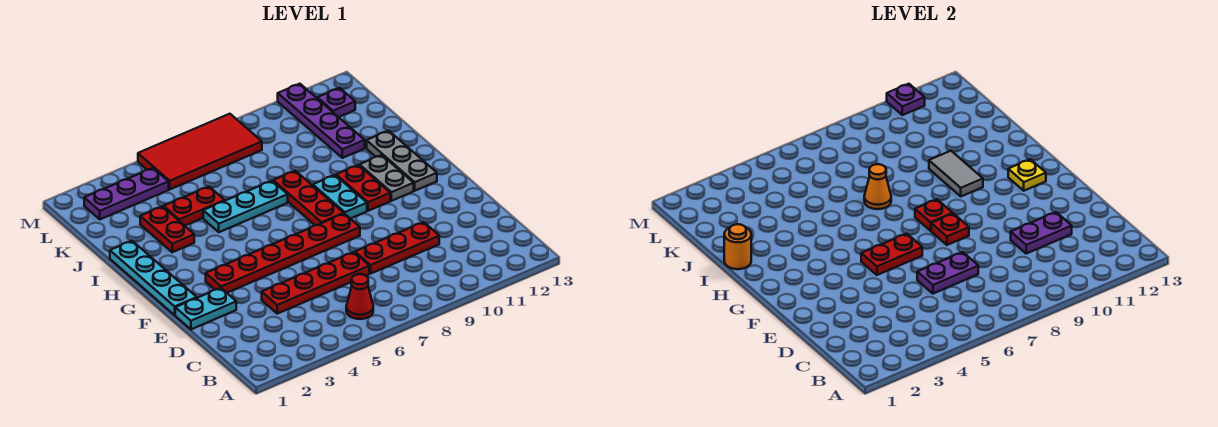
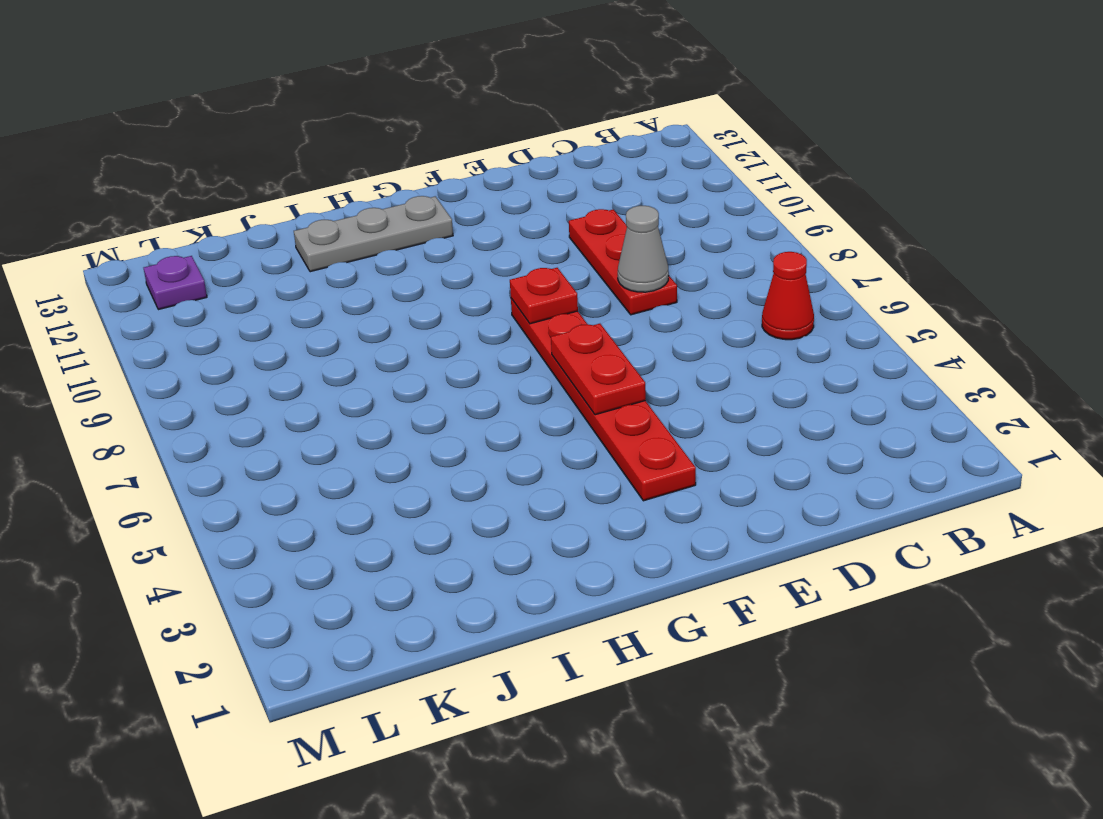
grey 1x1 cone [618,206,669,292] -> none
none -> red 1x4 plate [262,252,369,314]
none -> cyan 1x2 plate [175,288,236,329]
none -> cyan 1x4 plate [110,241,197,315]

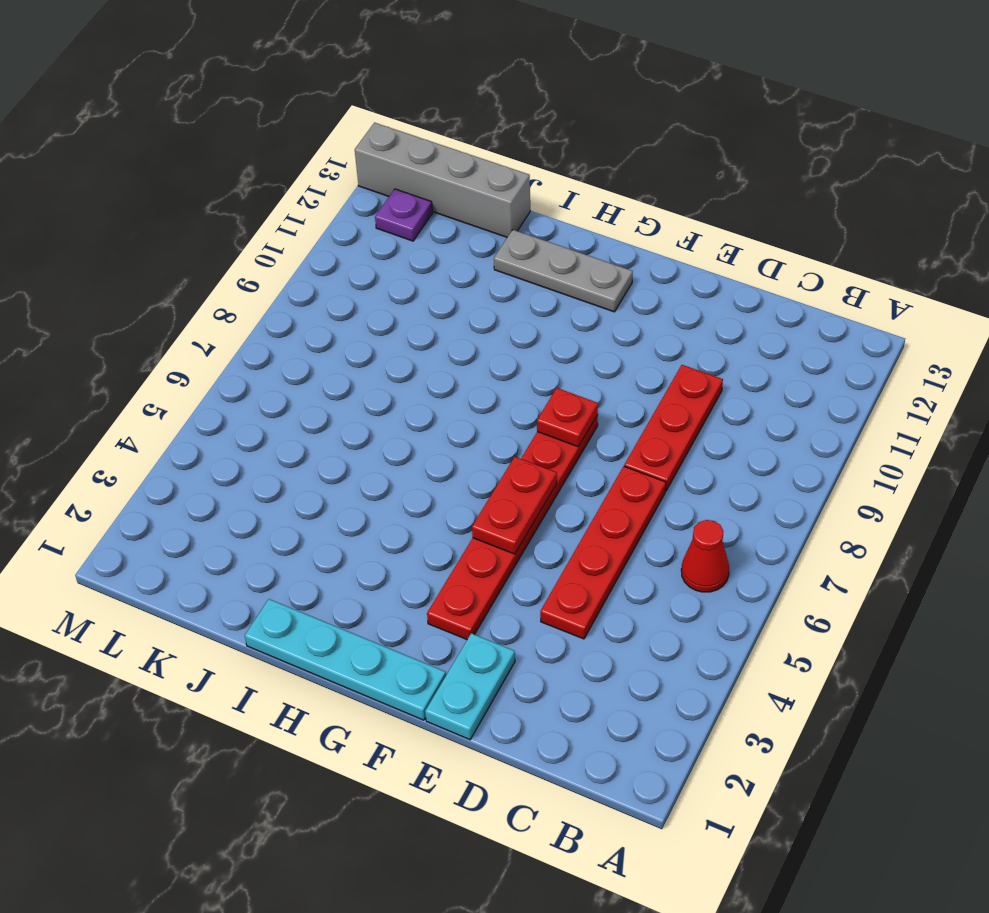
grey 1x4 brick [355,123,530,237] -> none
none -> red 1x3 plate [273,171,344,225]
none -> cyan 1x2 plate [313,175,367,219]
none -> red 1x2 plate [336,165,390,211]

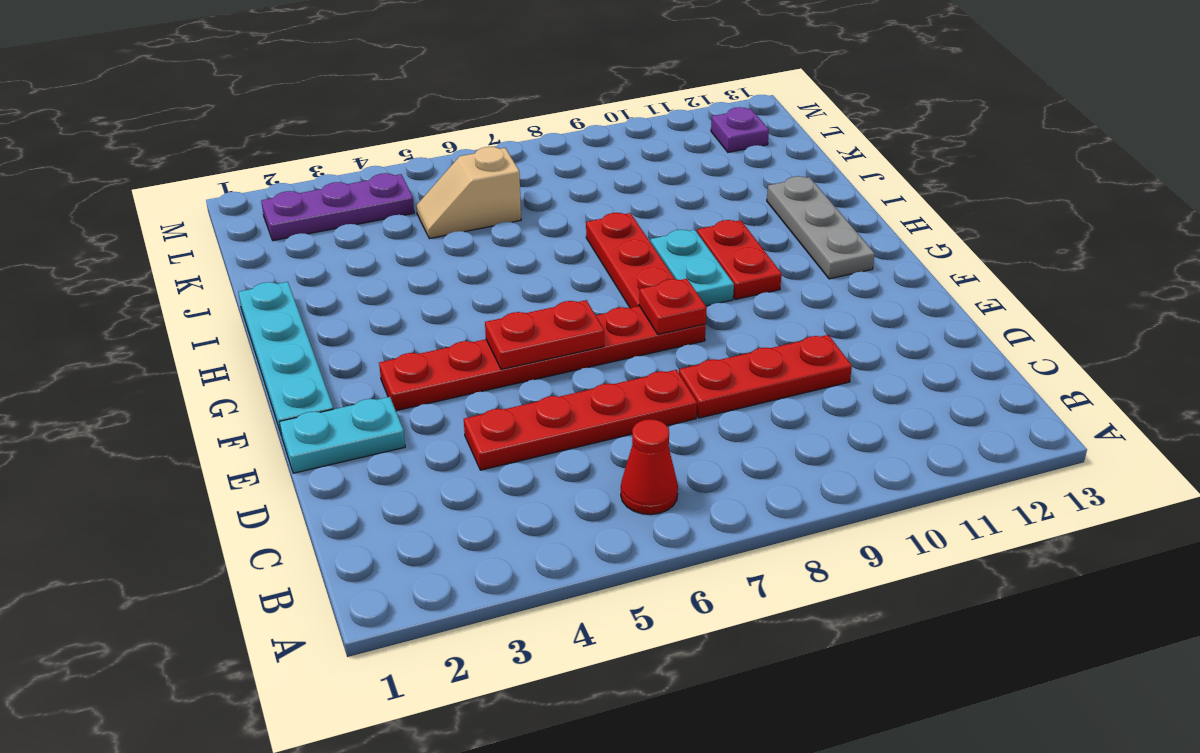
tan 1x2 slope [416,147,521,239] -> none
none -> grey 1x2 plate [360,155,414,201]
none -> red 1x2 plate [140,206,194,252]
none -> cyan 1x3 plate [203,181,288,232]

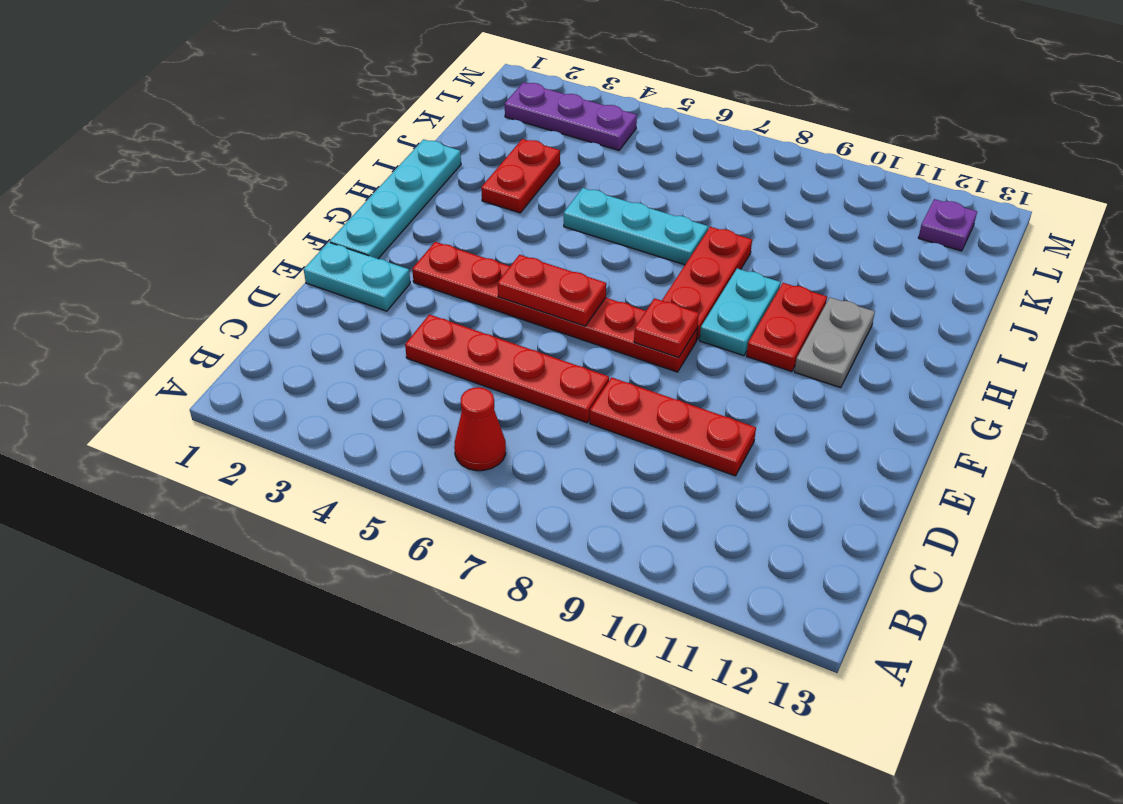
none -> grey 1x3 plate [367,131,437,191]
none -> red 1x2 plate [164,187,225,226]
none -> purple 1x4 plate [278,84,365,158]

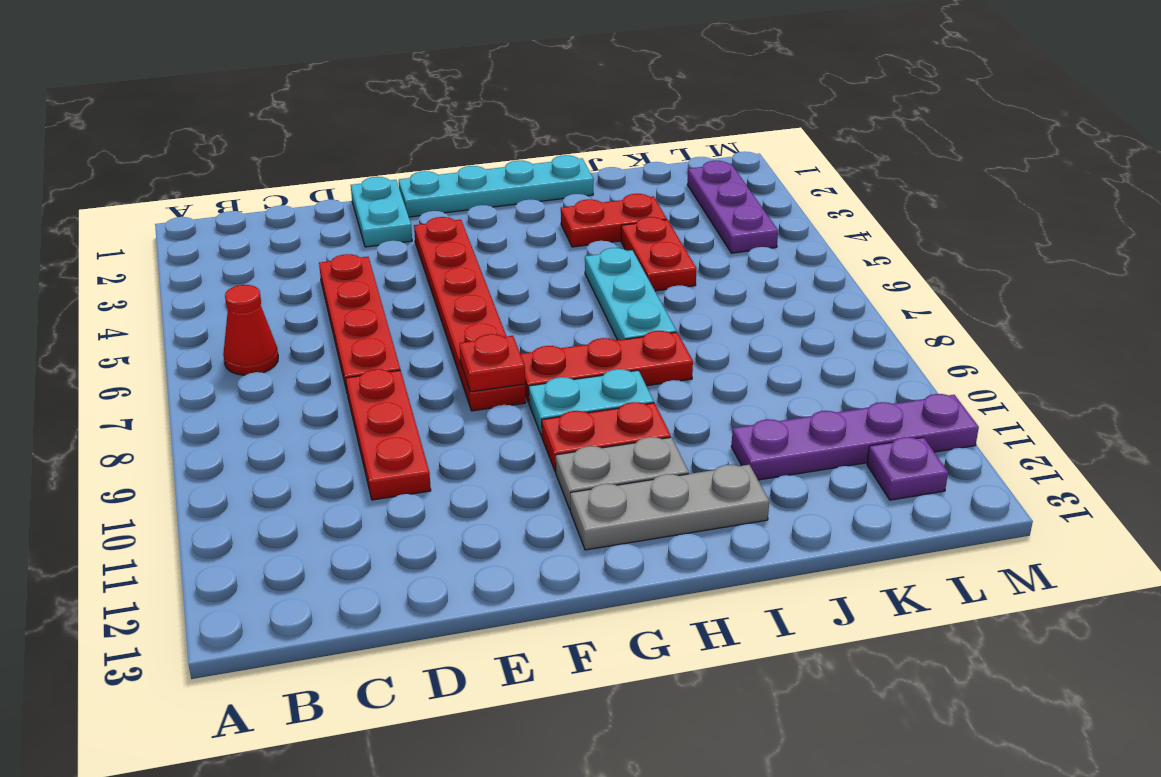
none -> red 2x4 tile [138,114,262,189]
none -> purple 1x2 plate [917,252,978,294]
none -> purple 1x2 plate [1011,212,1072,254]

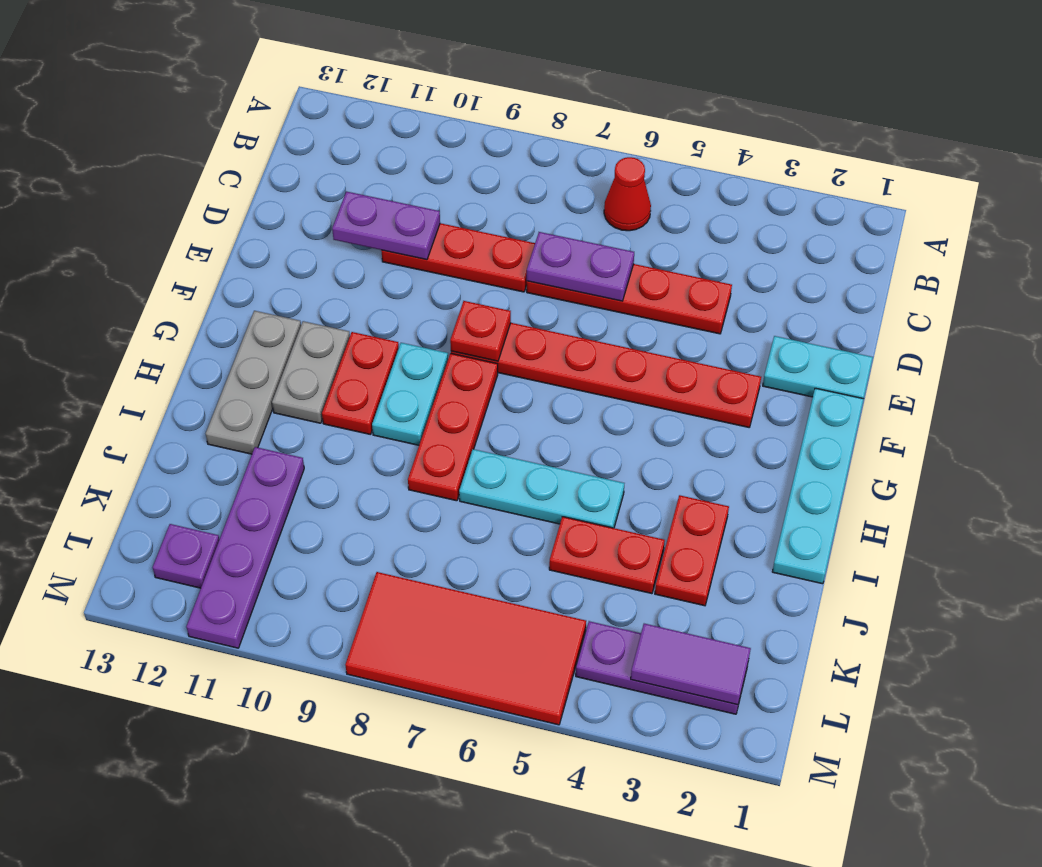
purple 1x2 tile [631,624,751,705] -> none
none -> red 1x2 plate [861,234,922,275]
none -> red 1x1 plate [915,199,953,231]
none -> yellow 1x1 plate [1008,159,1046,191]

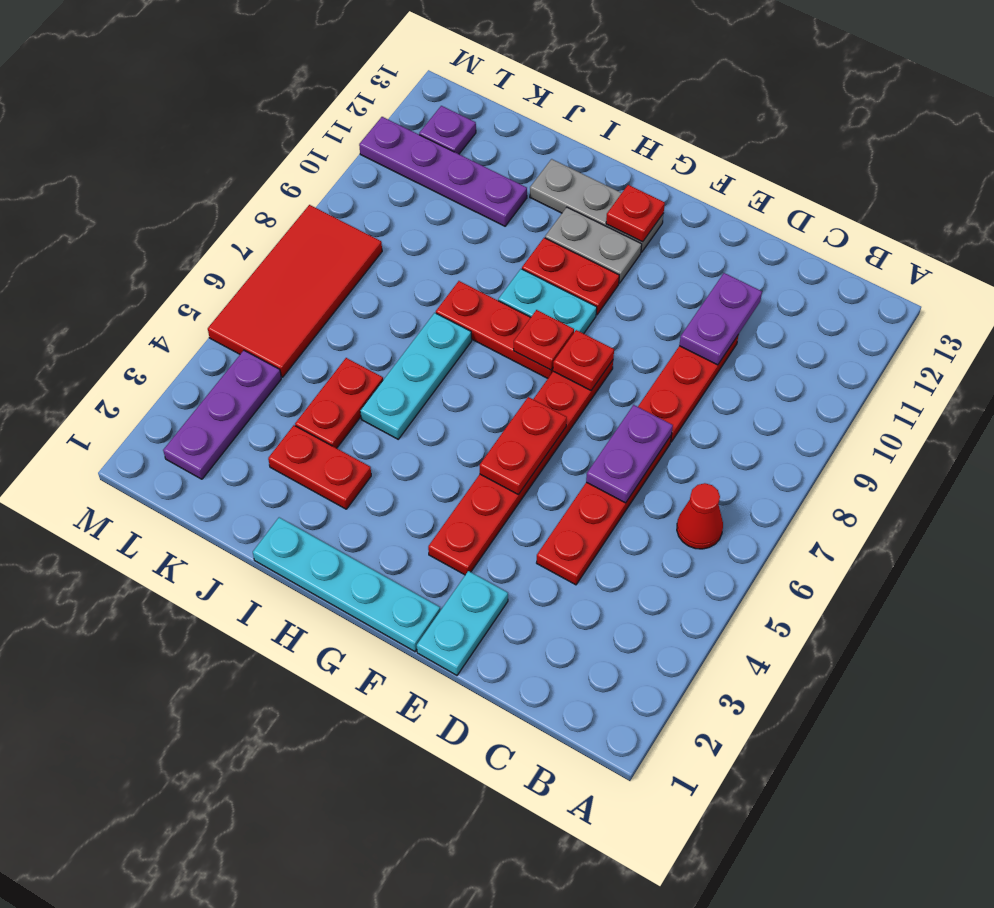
red 1x1 plate [606,185,665,242] -> yellow 1x1 plate [1008,159,1046,191]
none -> grey 1x2 tile [929,151,983,196]
none -> orange 1x1 round brick [724,224,751,269]
none -> orange 1x1 cone [864,164,891,209]

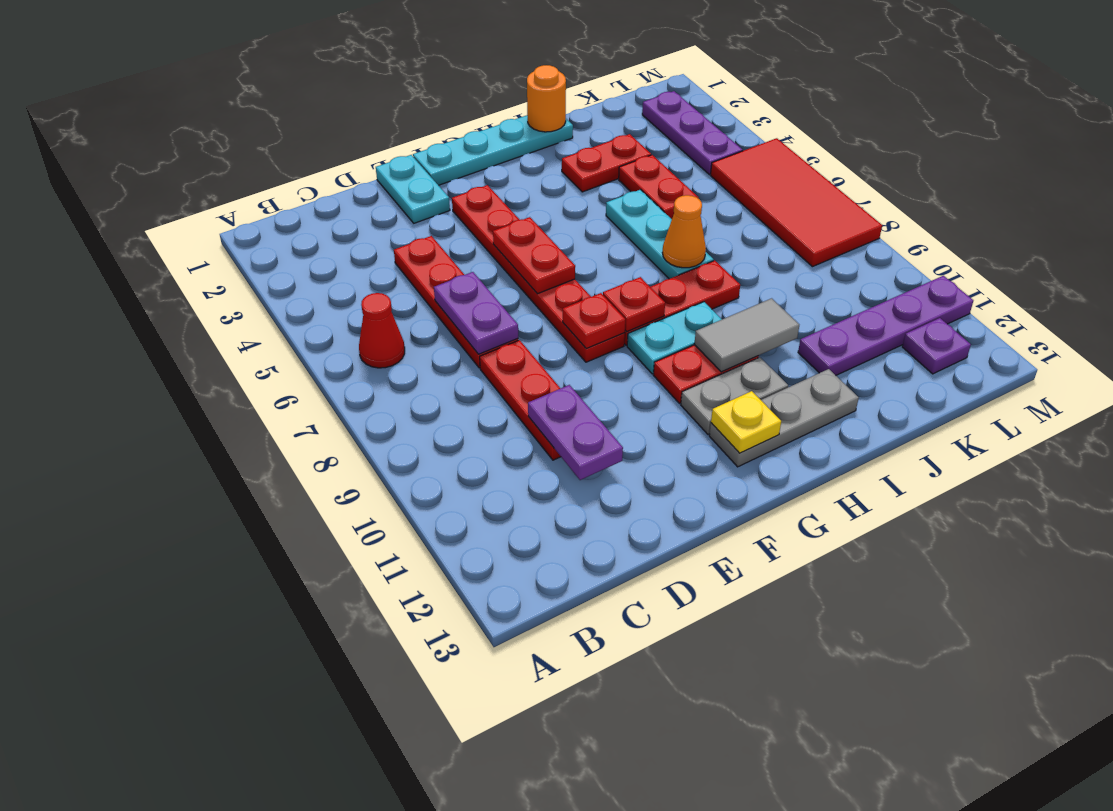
none -> purple 1x1 plate [887,84,925,115]

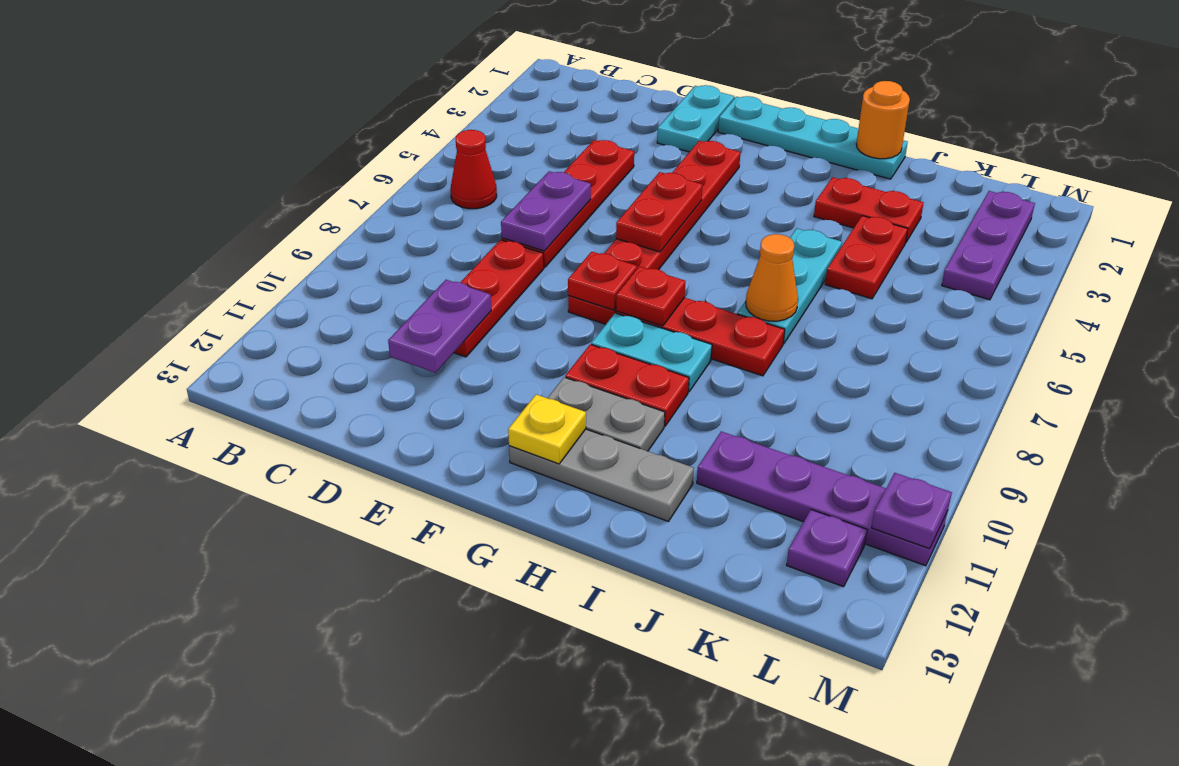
none -> red 2x4 tile [138,114,262,189]
none -> grey 1x2 tile [929,151,983,196]

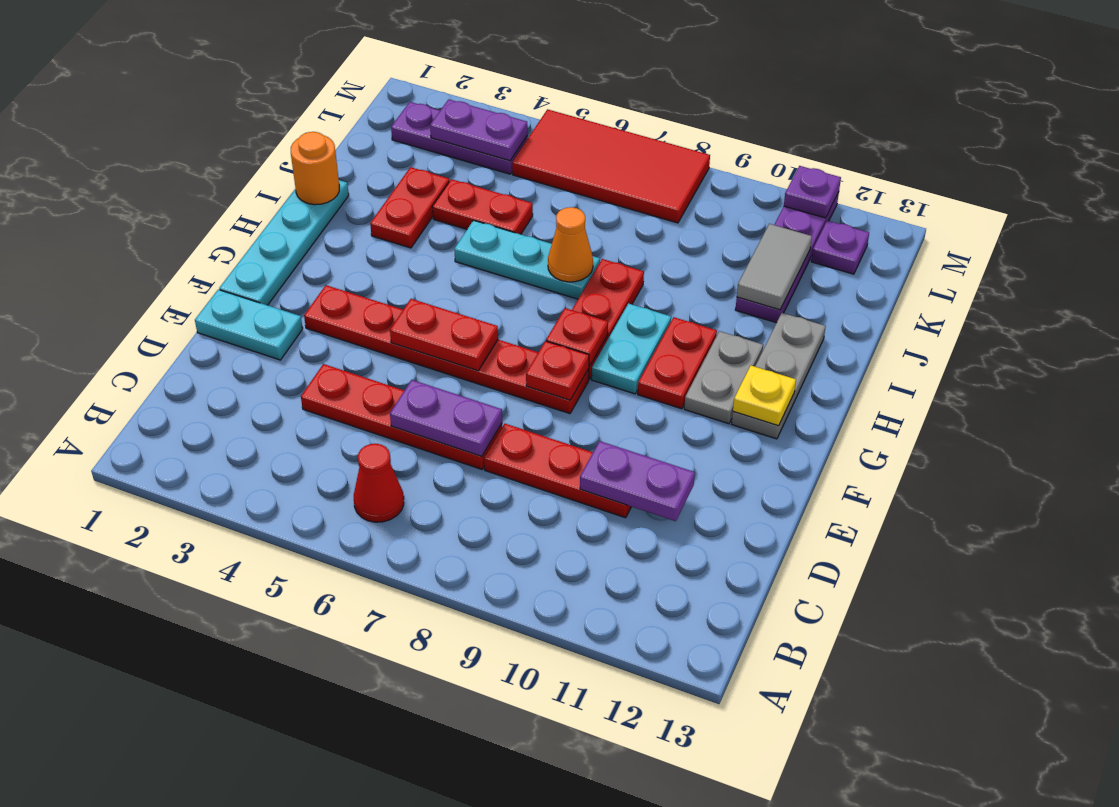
grey 1x2 tile [737,224,812,310] -> grey 1x2 tile moved to [929,151,983,196]
purple 1x2 plate [430,99,528,161] -> none

